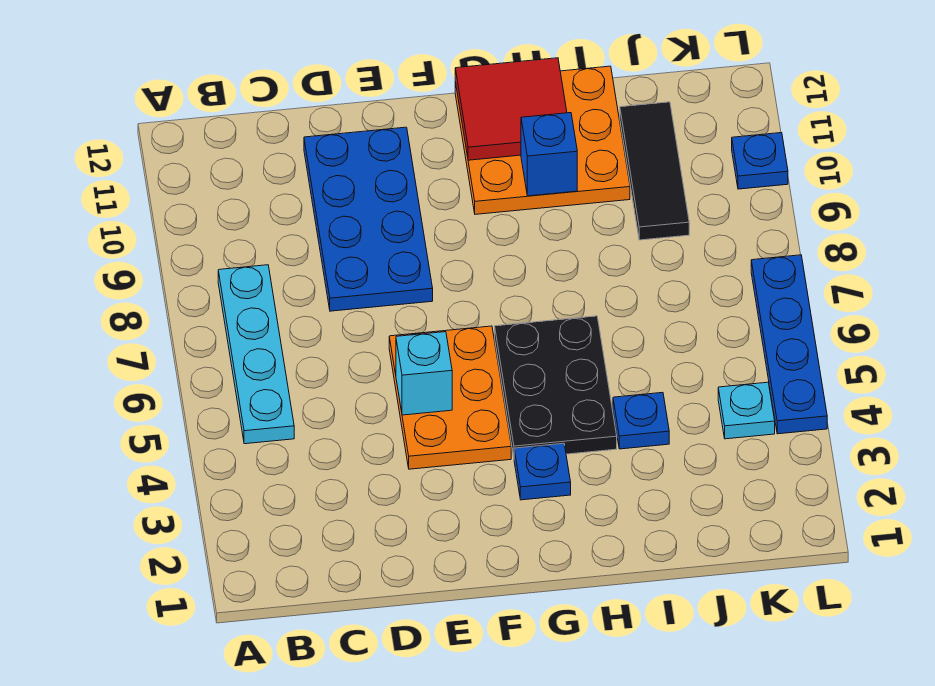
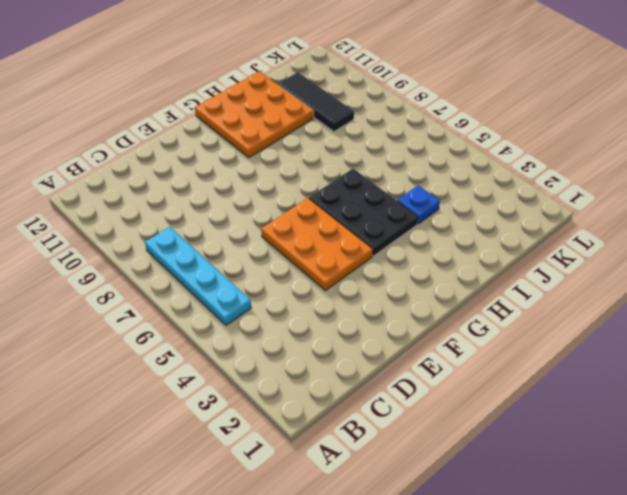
none -> blue 2x4 plate [304,127,433,311]
none -> blue 1x1 plate [514,443,571,500]
none -> cyan 1x1 plate [718,382,775,439]

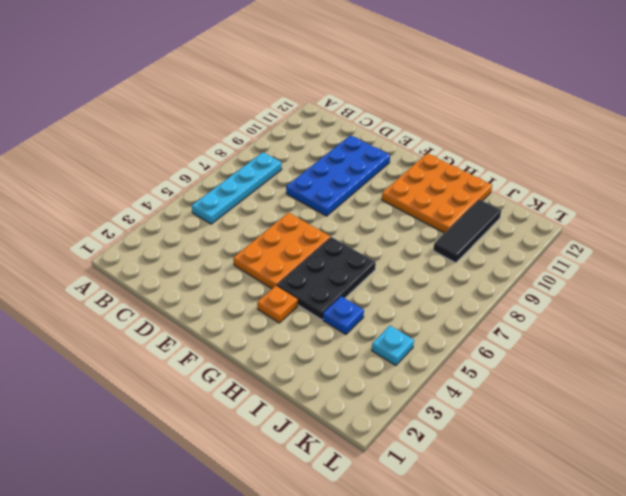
orange 1x1 plate [257,286,298,323] -> blue 1x1 plate [514,443,571,500]
none -> blue 1x4 plate [751,255,827,434]
none -> blue 1x1 plate [732,133,788,189]
none -> cyan 1x1 brick [396,332,452,415]

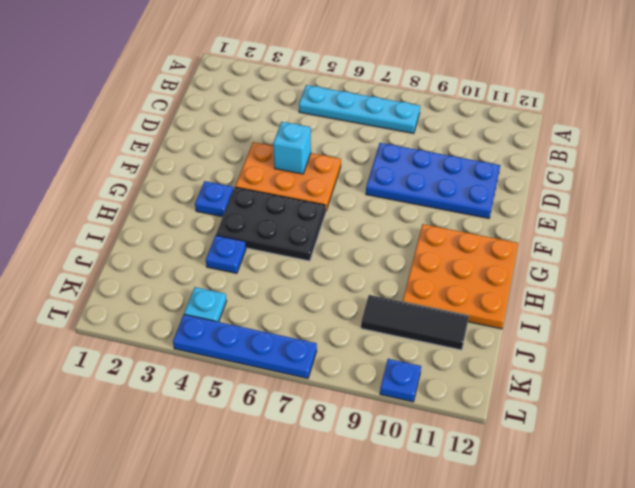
none -> red 2x2 tile [455,58,567,160]
none -> blue 1x1 brick [521,113,577,196]

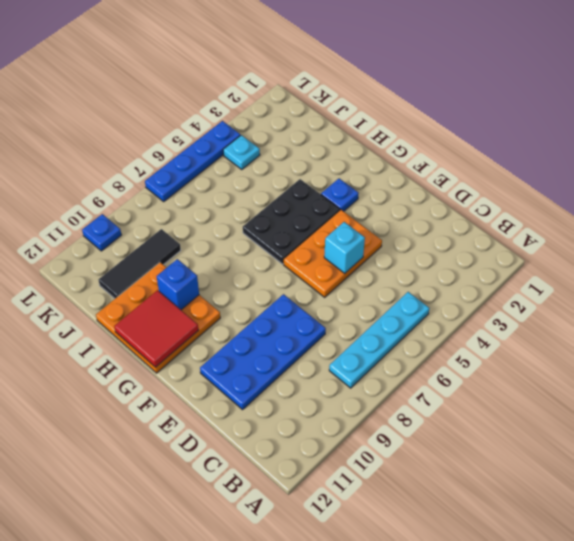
none -> blue 1x1 plate [613,392,669,449]

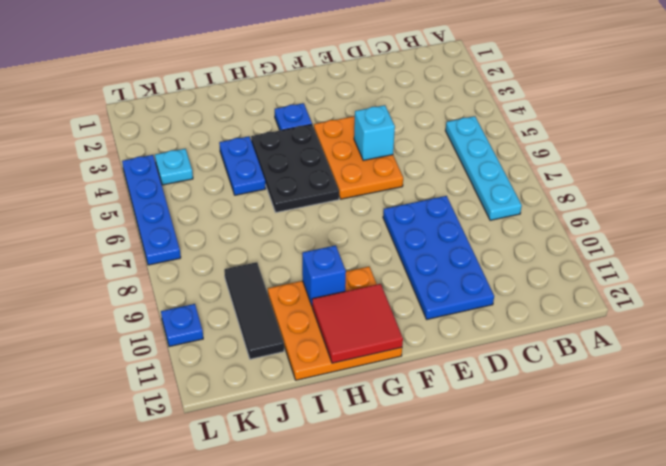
blue 1x2 plate [219,137,266,195] -> blue 1x1 plate [613,392,669,449]

